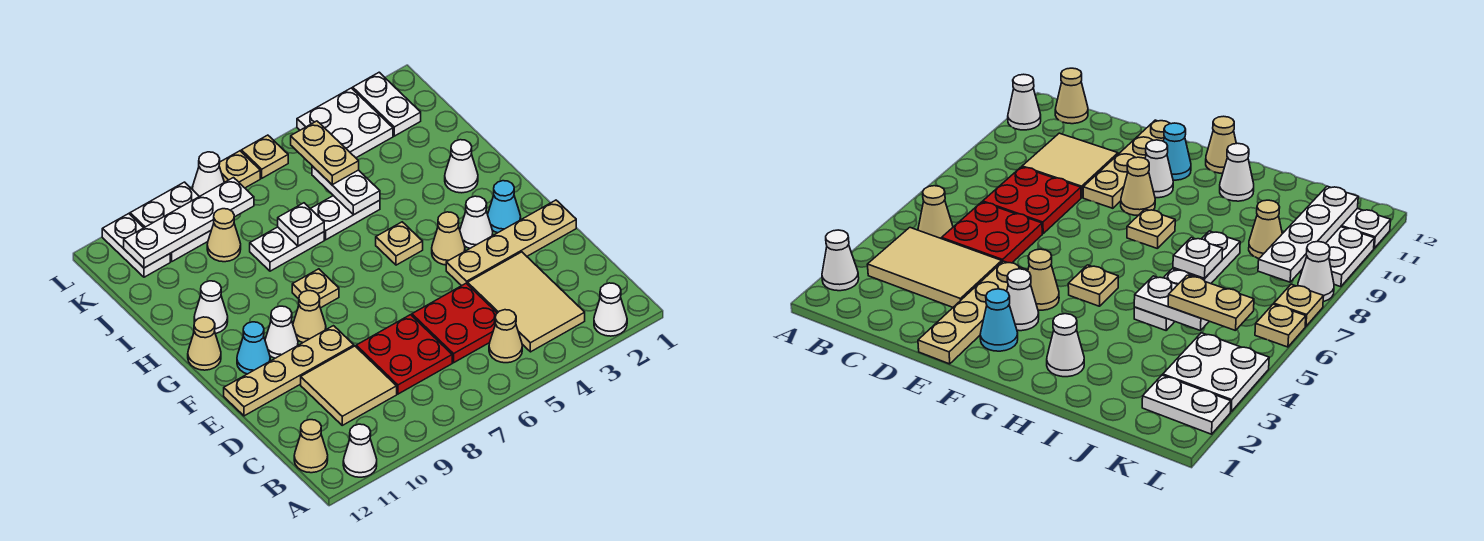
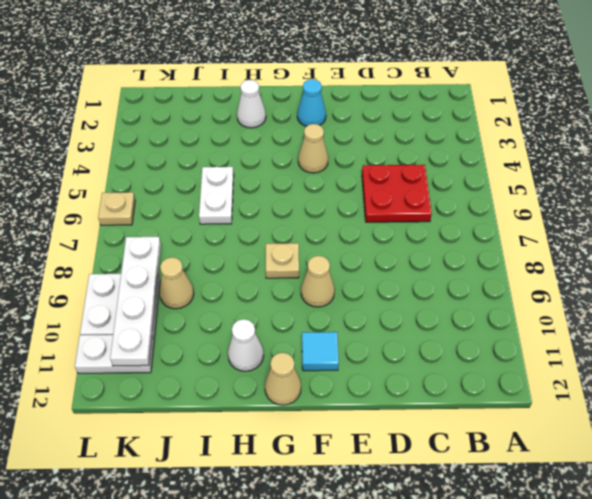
cyan 1x1 tile [302,332,339,371] -> cyan 1x1 cone [237,322,270,374]
none -> white 1x1 cone [594,283,627,336]
none -> white 1x1 cone [343,424,377,477]
none -> tan 2x3 tile [468,252,585,352]
none -> tan 1x1 cone [489,310,522,363]

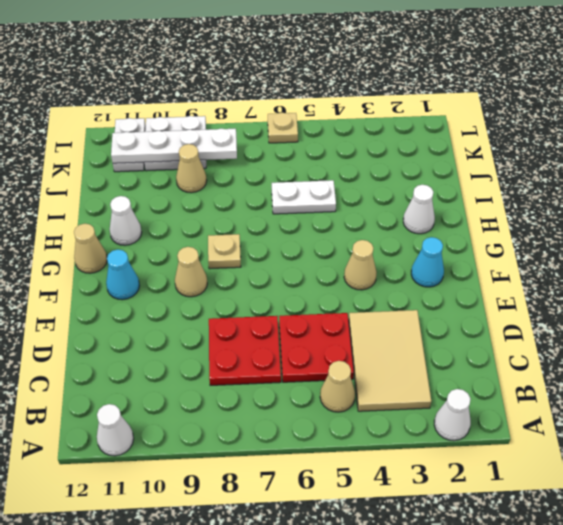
none -> tan 1x1 cone [294,420,328,473]
none -> tan 2x2 tile [301,346,397,425]
none -> tan 1x4 plate [446,200,576,286]
none -> tan 1x4 plate [224,326,354,416]

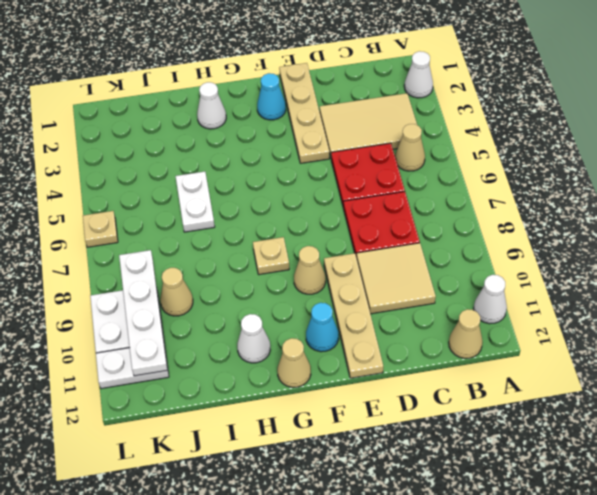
none -> white 1x1 cone [460,196,493,248]
none -> tan 1x1 cone [432,212,465,265]
none -> white 1x1 cone [265,306,298,358]
none -> tan 1x1 plate [376,222,423,265]

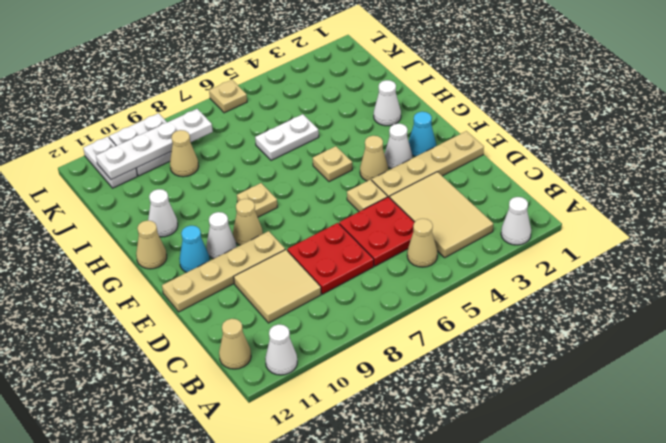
tan 1x1 plate [347,180,388,212] -> tan 1x1 plate moved to [219,151,260,188]
none -> white 1x2 plate [250,227,324,271]
none -> white 1x2 plate [353,72,421,136]
none -> white 2x2 plate [297,88,393,158]
none -> white 1x1 cone [193,152,224,197]

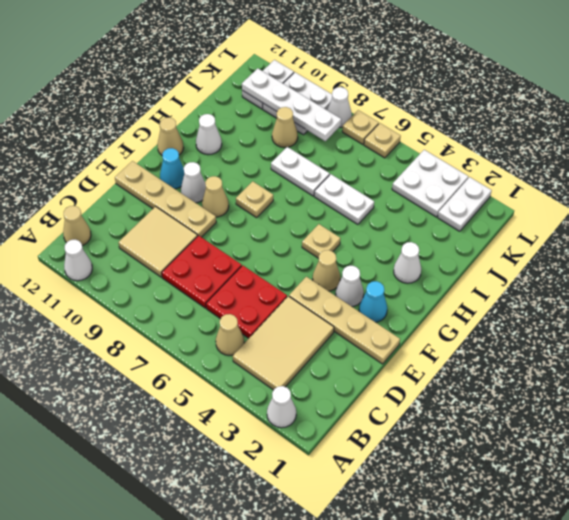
none -> white 1x2 plate [312,166,380,215]
none -> white 1x1 plate [278,203,324,246]
none -> tan 1x2 plate [291,121,359,185]

